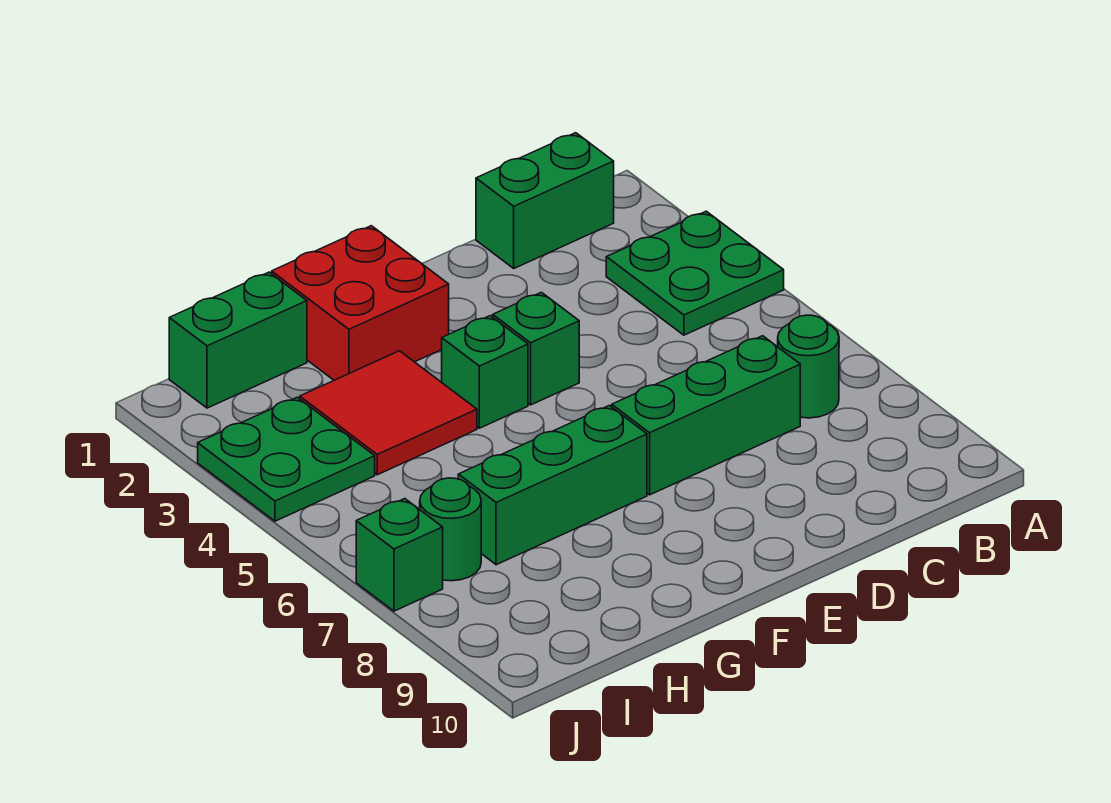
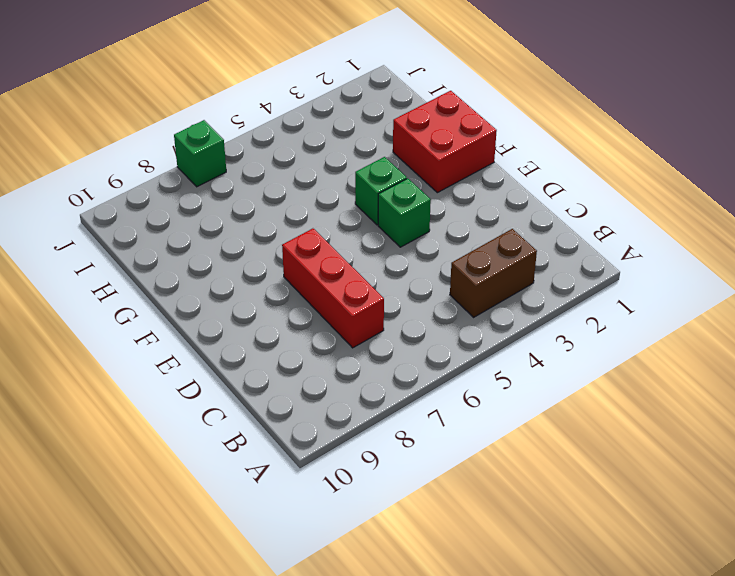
brown 1x2 brick [450,229,537,317] -> green 2x2 plate [606,211,784,335]
red 1x3 brick [282,229,384,348] -> green 1x3 brick [612,336,800,495]
none -> green 1x2 brick [476,133,614,268]
none -> green 1x1 round brick [778,315,839,418]
none -> green 1x3 brick [458,406,647,565]

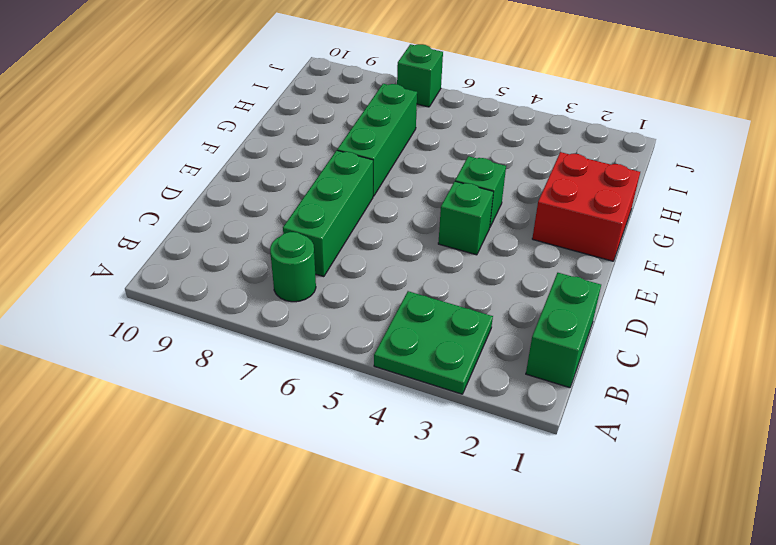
none -> red 2x2 tile [300,351,477,475]
none -> green 1x2 brick [169,272,307,408]
none -> green 2x2 plate [198,397,375,521]

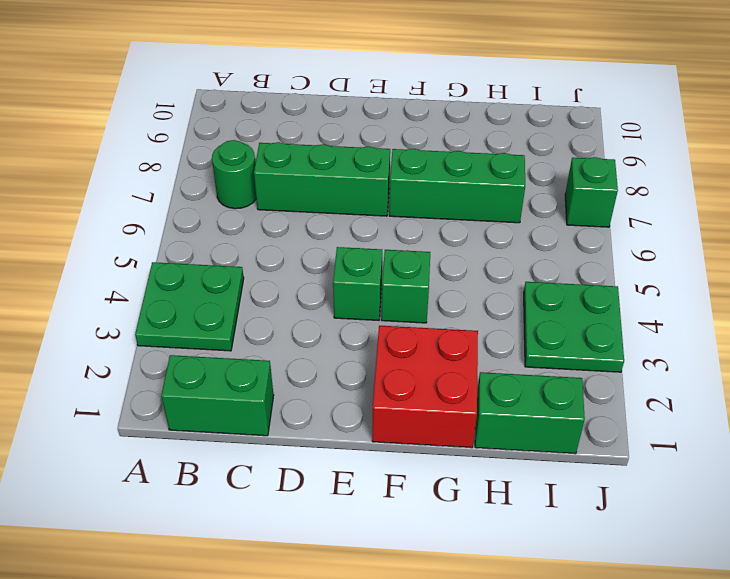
none -> red 2x2 tile [300,351,477,475]
none -> green 1x1 round brick [420,478,481,581]

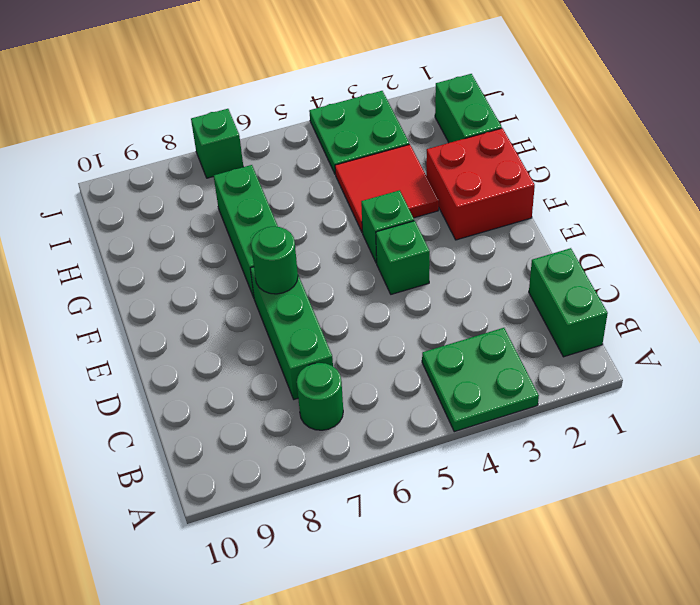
green 1x1 round brick [251,227,298,294] -> green 1x1 round brick moved to [420,478,481,581]

